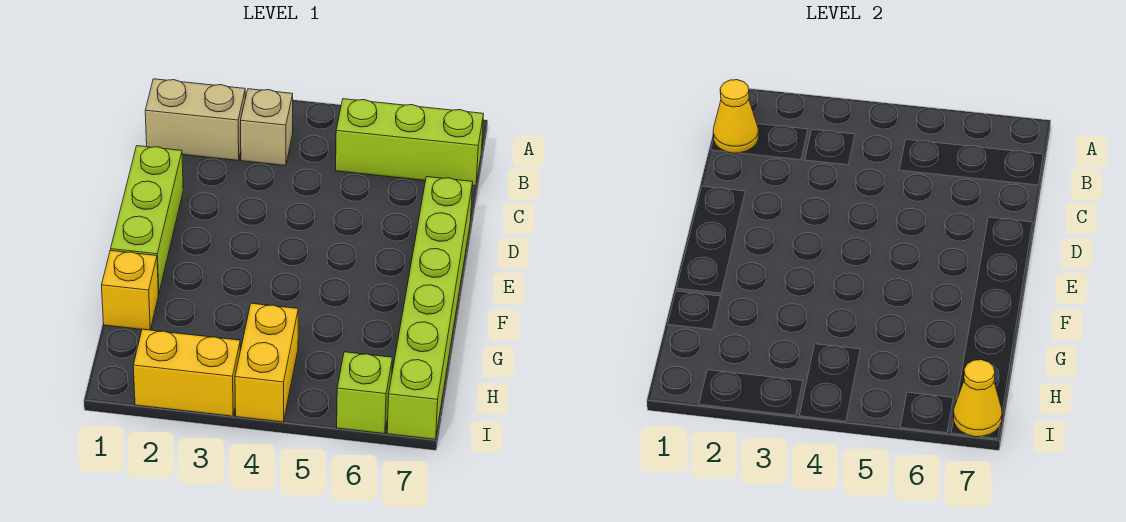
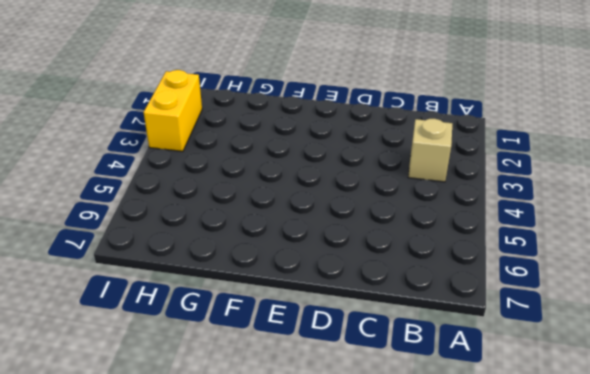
none -> tan 1x2 brick [145,79,245,161]
none -> lime 1x3 brick [336,99,483,186]

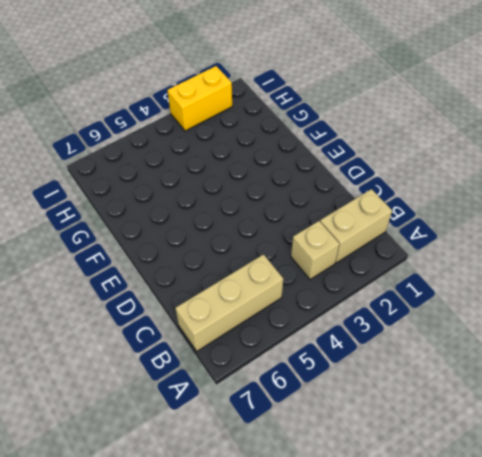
tan 1x3 brick [175,255,283,351] -> lime 1x3 brick [336,99,483,186]
none -> lime 1x3 brick [111,146,183,294]
none -> lime 1x6 brick [387,177,473,439]

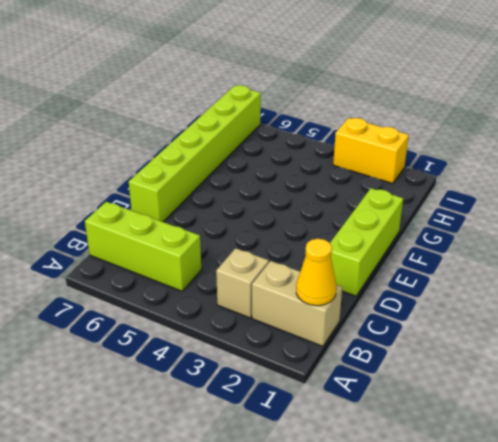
none -> yellow 1x1 brick [102,250,158,330]
none -> yellow 1x2 brick [235,303,298,422]

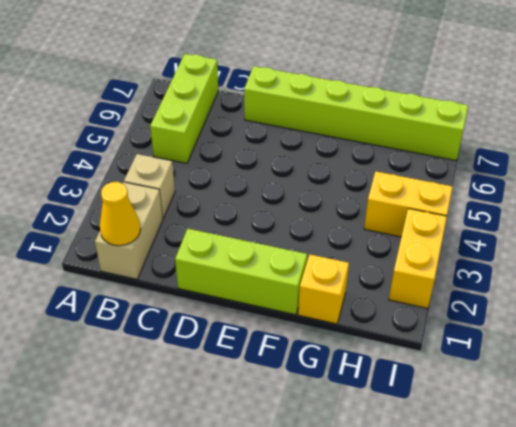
none -> lime 1x1 brick [337,352,392,434]
none -> yellow 1x1 cone [953,360,1002,437]

